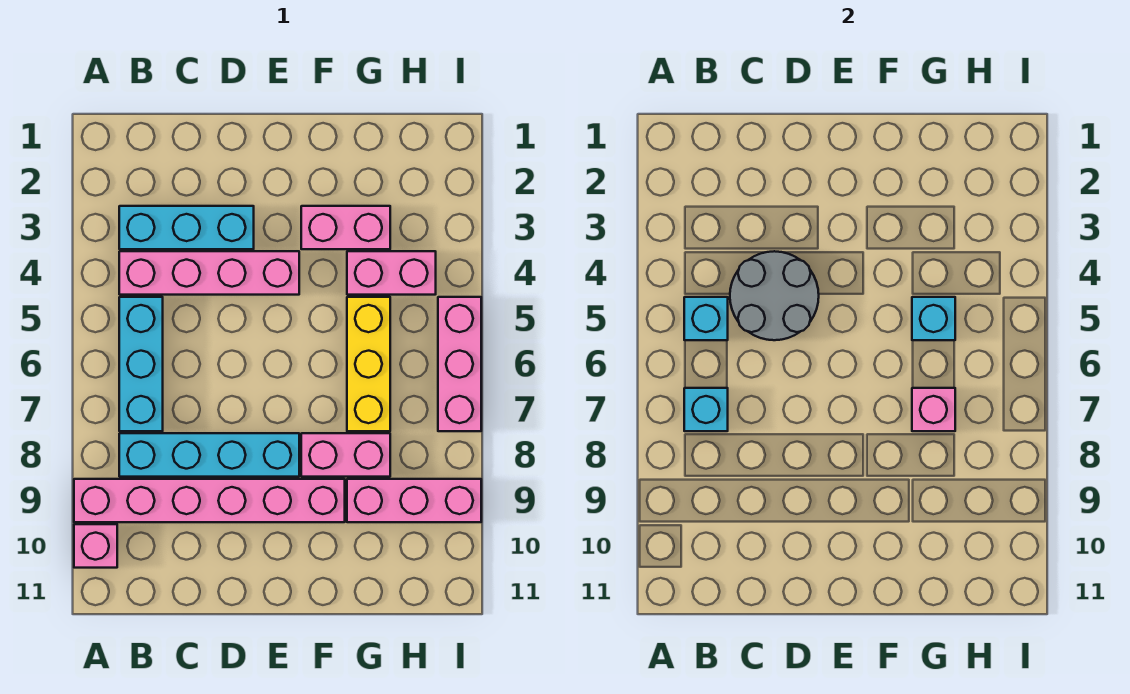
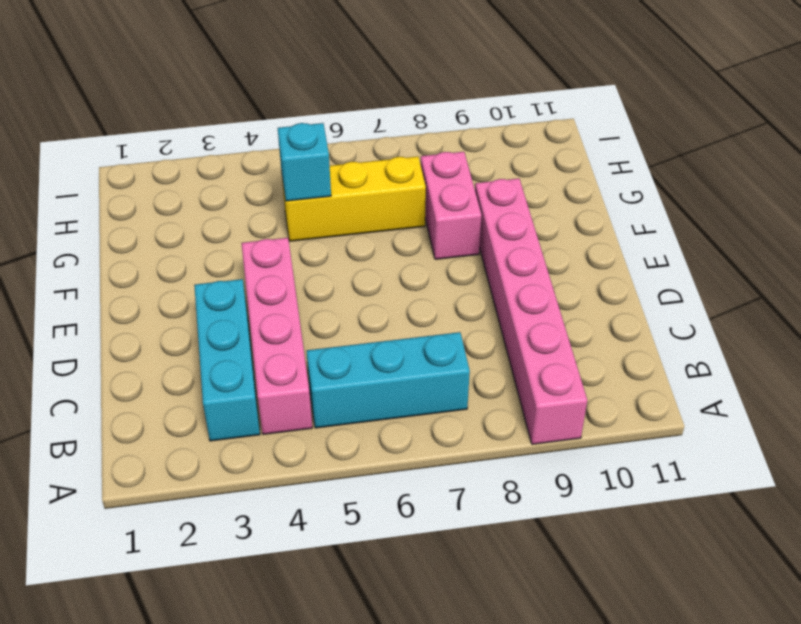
none -> pink 1x1 brick [74,524,117,568]
none -> cyan 1x4 brick [119,433,299,477]
none -> pink 1x2 brick [301,206,390,249]

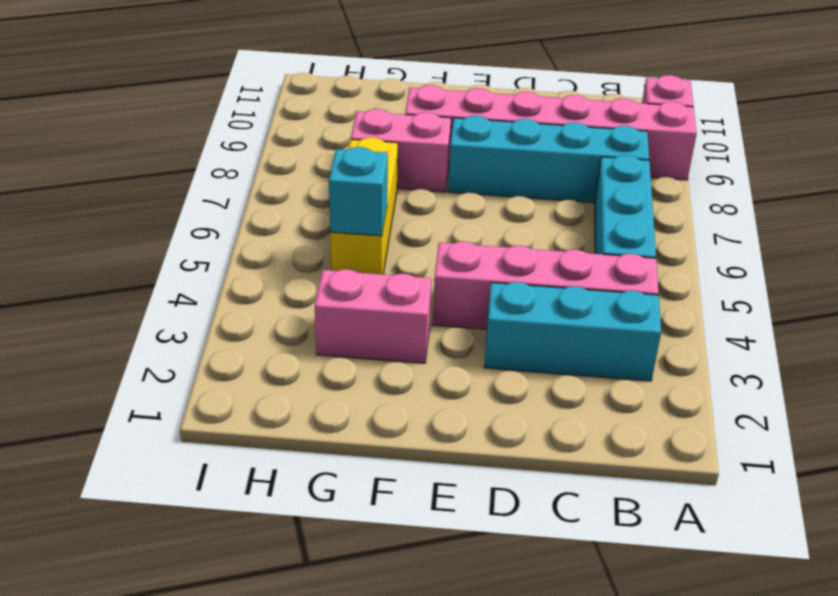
none -> pink 1x2 brick [347,251,436,295]
none -> pink 1x3 brick [347,479,481,522]
none -> pink 1x3 brick [438,297,481,431]

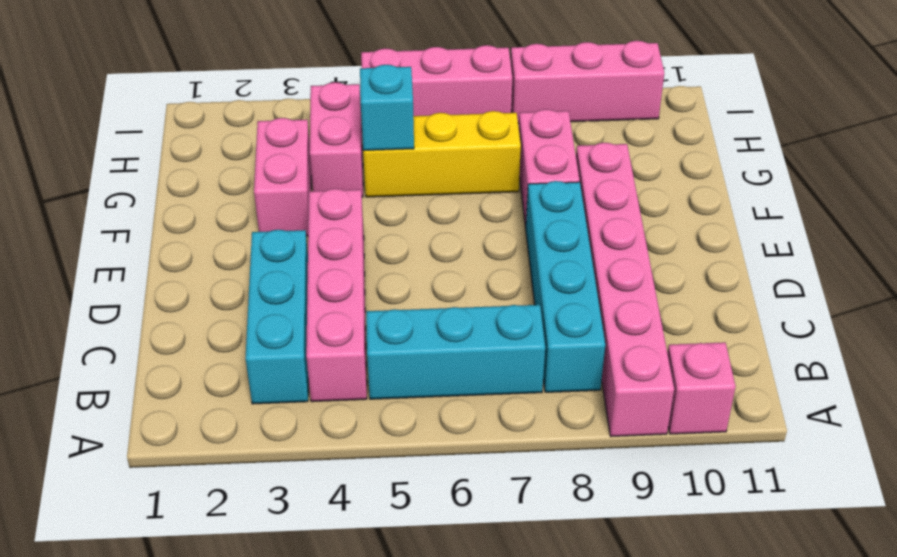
pink 1x3 brick [511,41,664,124] -> pink 1x3 brick turned to [347,479,481,522]
none -> cyan 1x1 brick [684,297,728,340]
none -> cyan 1x1 brick [684,388,728,431]
none -> grey 2x2 round brick [730,251,819,340]

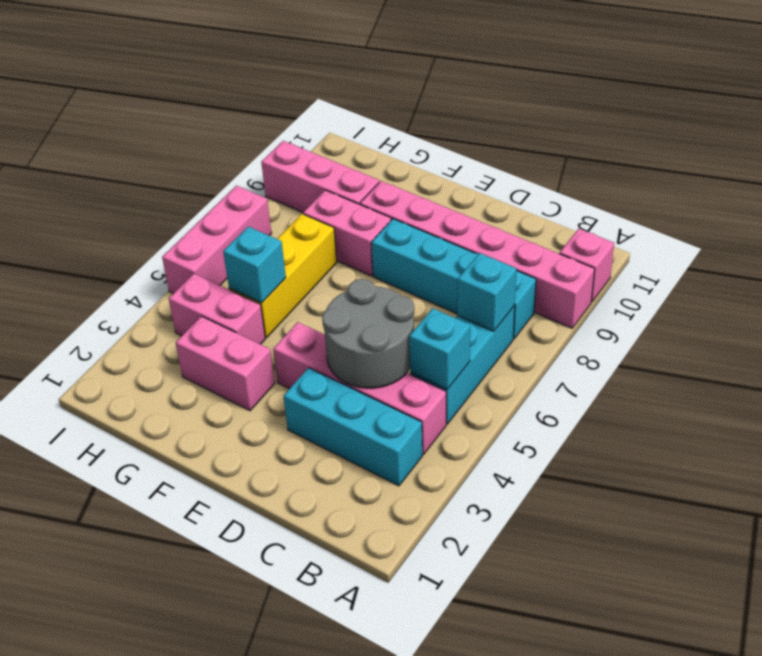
none -> pink 1x1 brick [912,388,955,431]

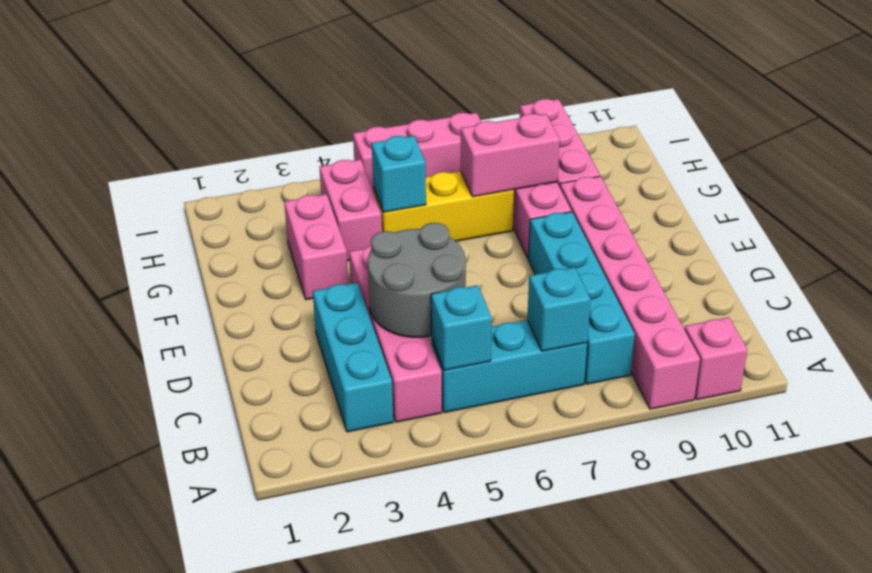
pink 1x2 brick [461,114,560,197] -> pink 1x1 brick [912,388,955,431]

